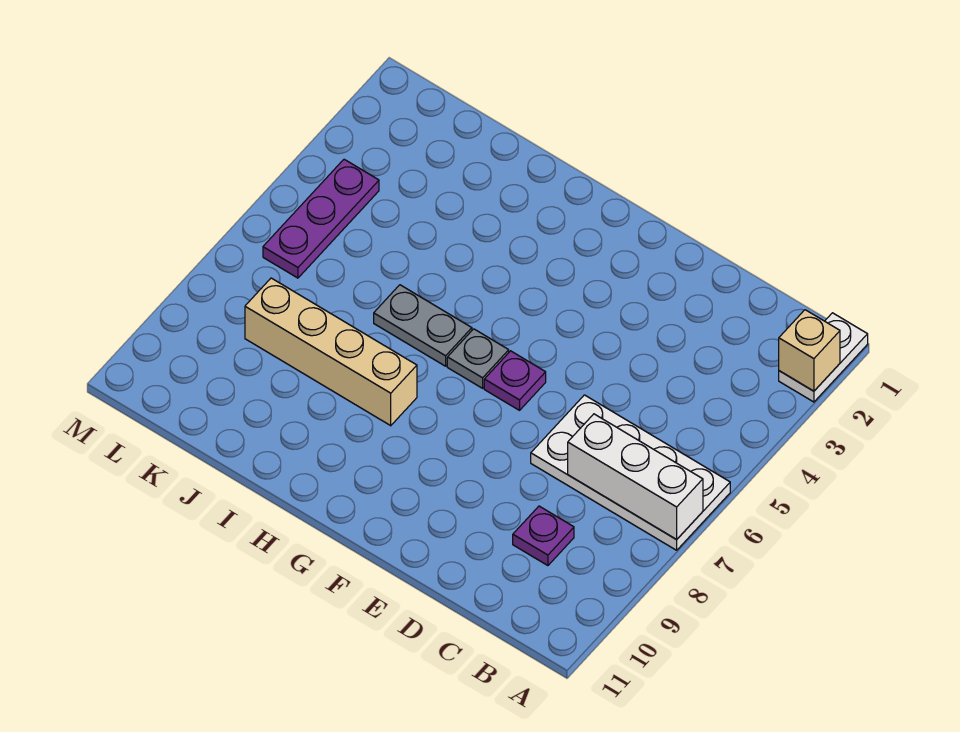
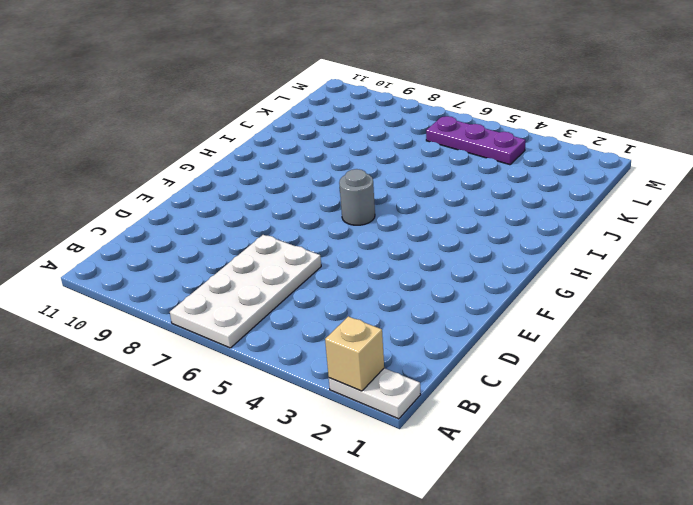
grey 1x1 round brick [339,169,375,225] -> grey 1x1 plate [447,329,509,388]
none -> purple 1x1 plate [513,506,574,566]
none -> purple 1x1 plate [484,351,546,410]

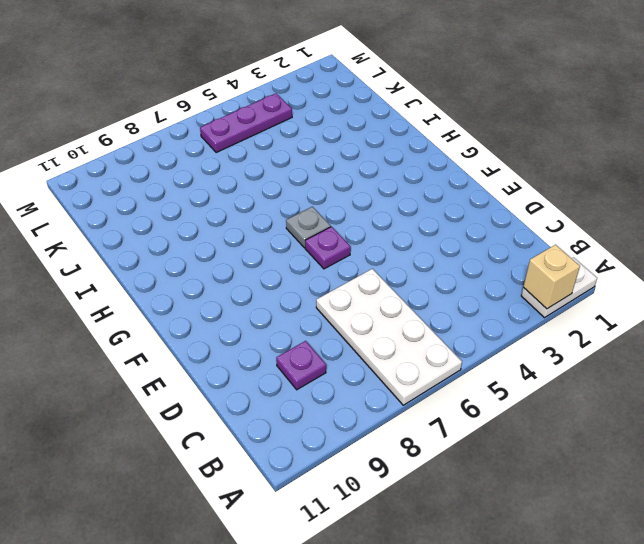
none -> grey 1x2 plate [374,285,472,366]
none -> tan 1x4 brick [245,278,417,426]

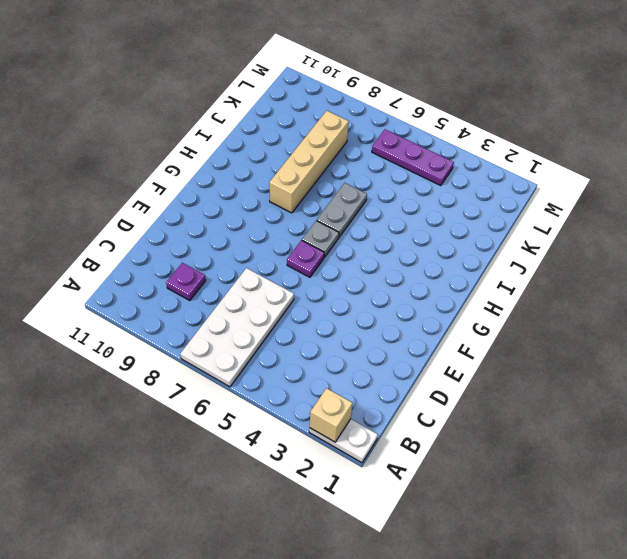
none -> white 1x3 brick [568,414,703,540]

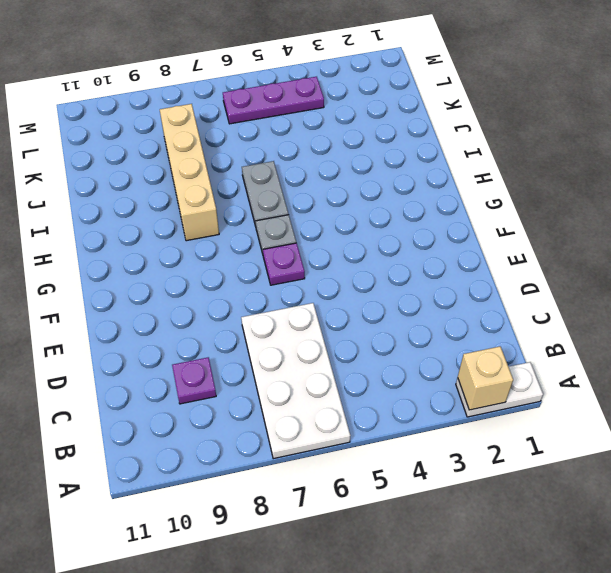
none -> white 1x3 brick [568,414,703,540]

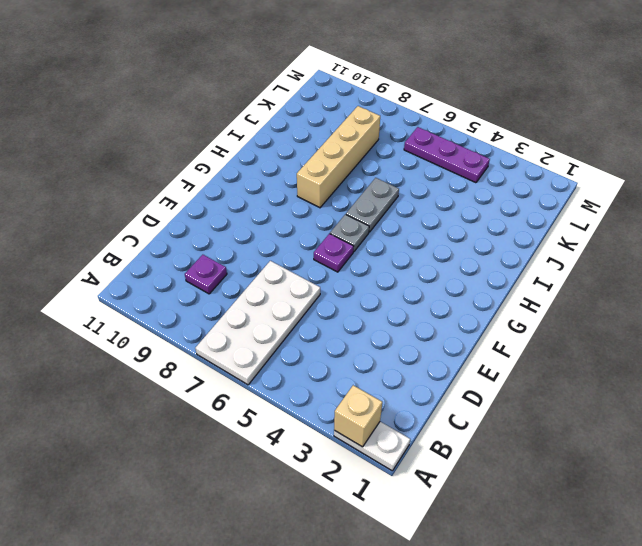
none -> white 1x3 brick [568,414,703,540]

